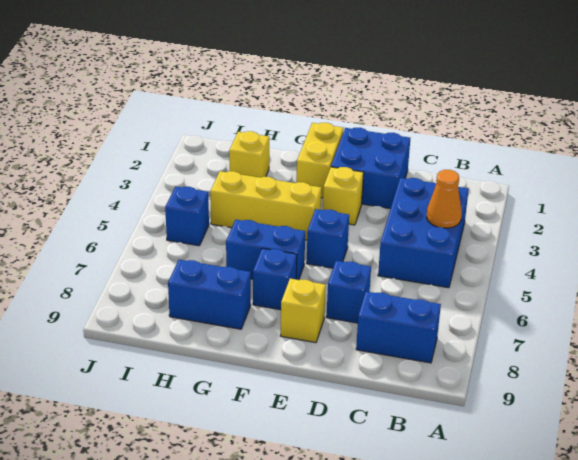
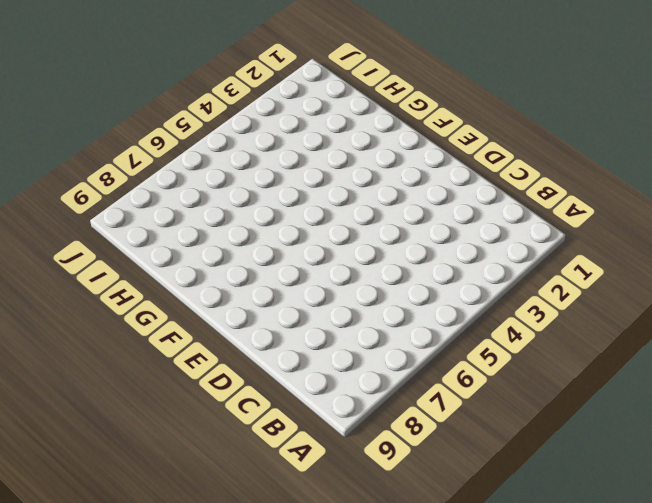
none -> blue 2x3 brick [378,178,469,288]
none -> blue 1x2 brick [356,291,441,363]
none -> blue 2x2 brick [331,128,410,209]

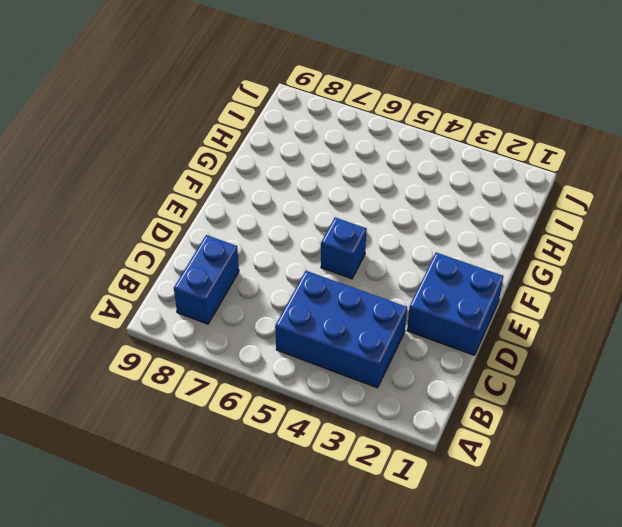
none -> blue 1x1 brick [326,261,371,323]
none -> yellow 1x1 brick [323,167,364,225]
none -> yellow 1x1 brick [281,279,326,343]

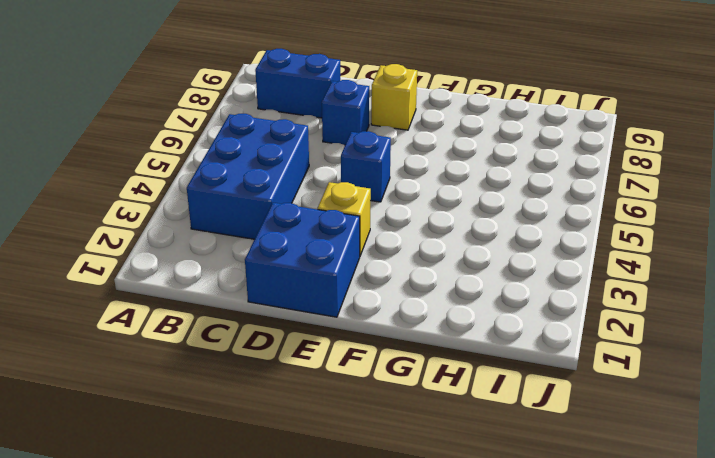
none -> yellow 1x2 brick [296,123,344,198]
none -> yellow 1x3 brick [210,171,321,240]
none -> blue 1x2 brick [226,220,305,280]

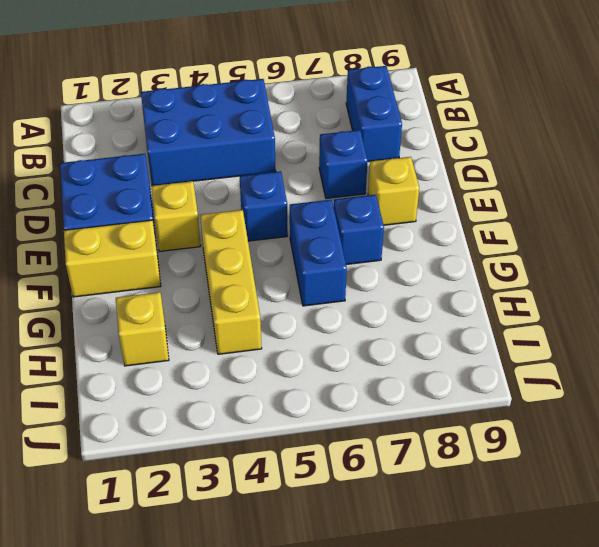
none -> blue 1x2 brick [168,260,251,329]
none -> blue 1x1 brick [165,187,209,246]
none -> orange 1x1 cone [427,170,462,228]

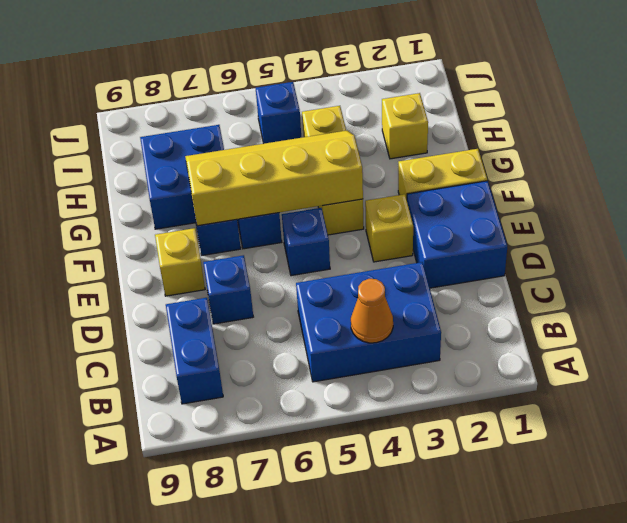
yellow 2x4 slope [185,130,363,226] -> none
blue 2x2 brick [140,125,224,229] -> blue 1x2 brick [168,260,251,329]

